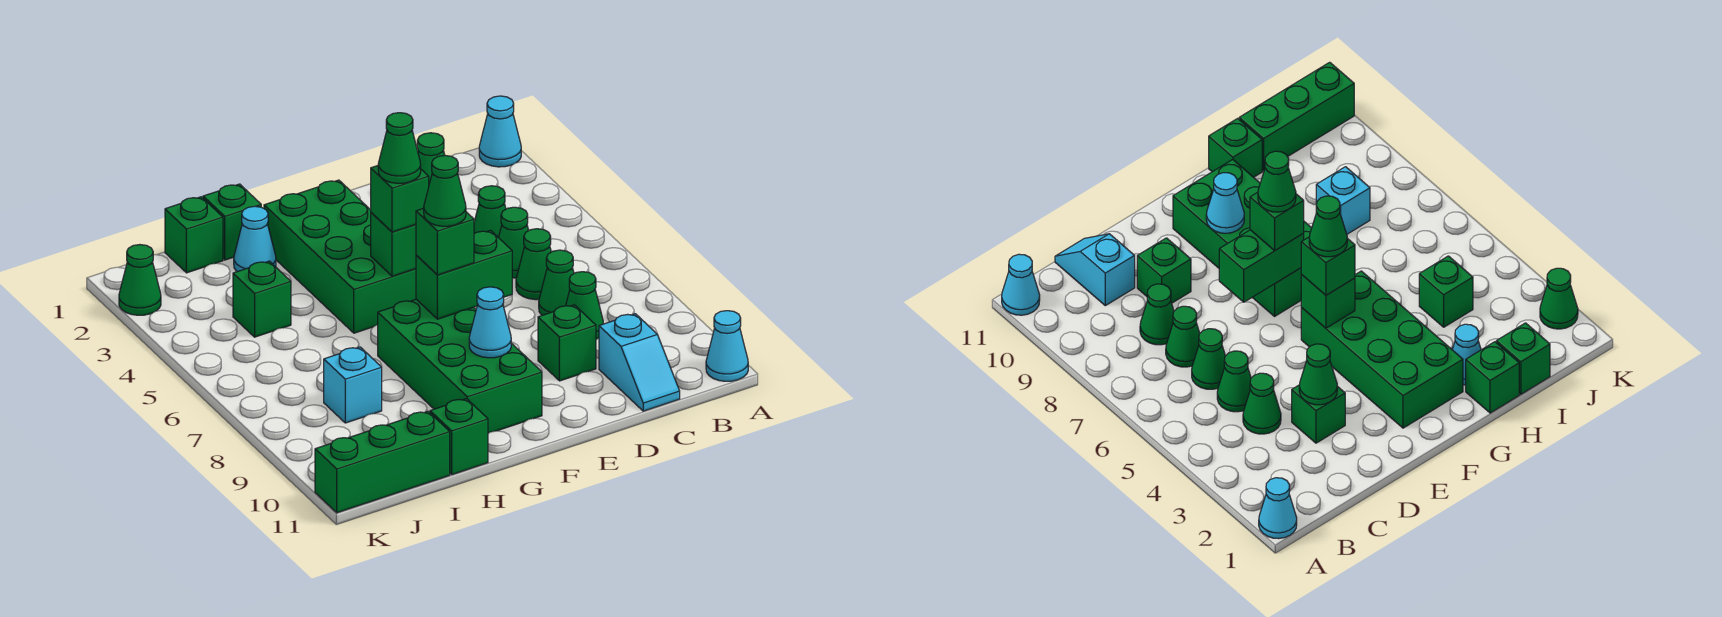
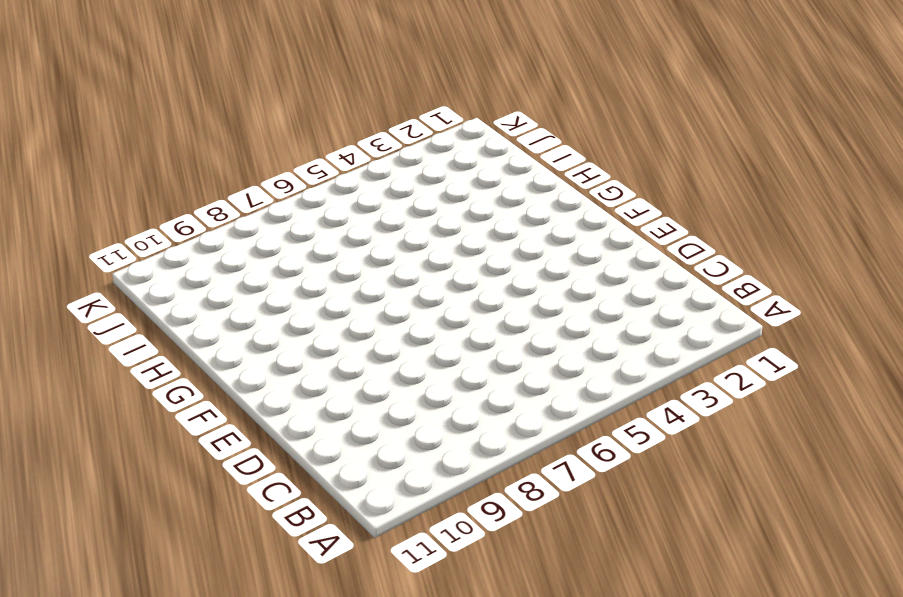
none -> cyan 1x1 cone [479,96,521,167]
none -> cyan 1x1 cone [706,311,748,381]
none -> green 1x1 cone [474,186,506,238]

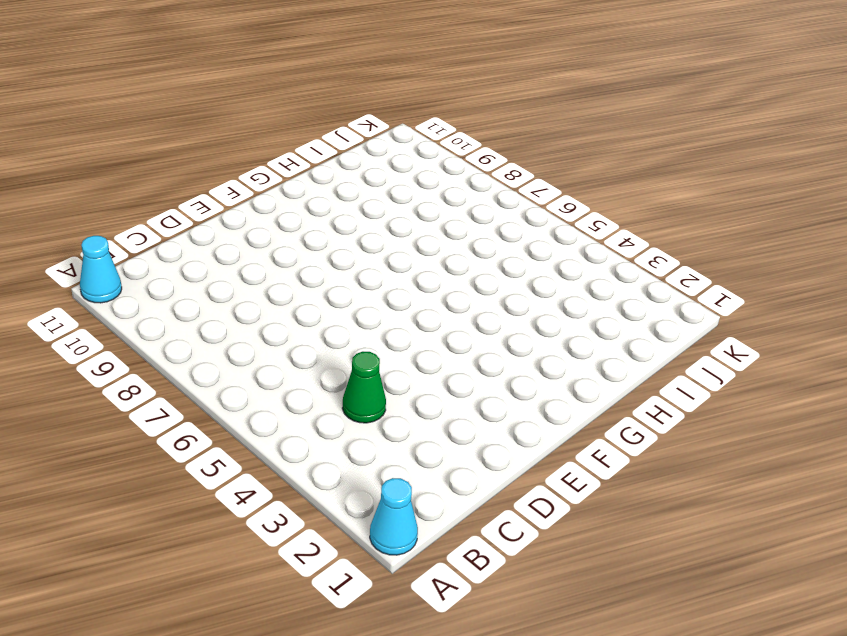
none -> green 1x1 cone [499,207,529,278]
none -> green 1x1 cone [516,229,551,300]
none -> green 1x1 cone [539,250,574,315]

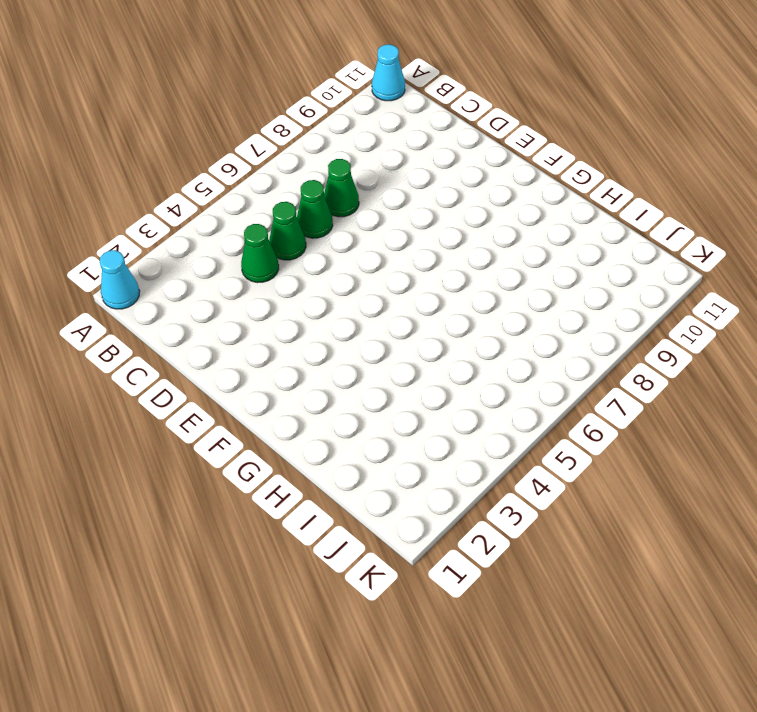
none -> green 1x1 cone [566,272,604,339]
none -> cyan 1x2 slope [599,314,680,411]
none -> green 1x1 brick [1292,385,1345,443]

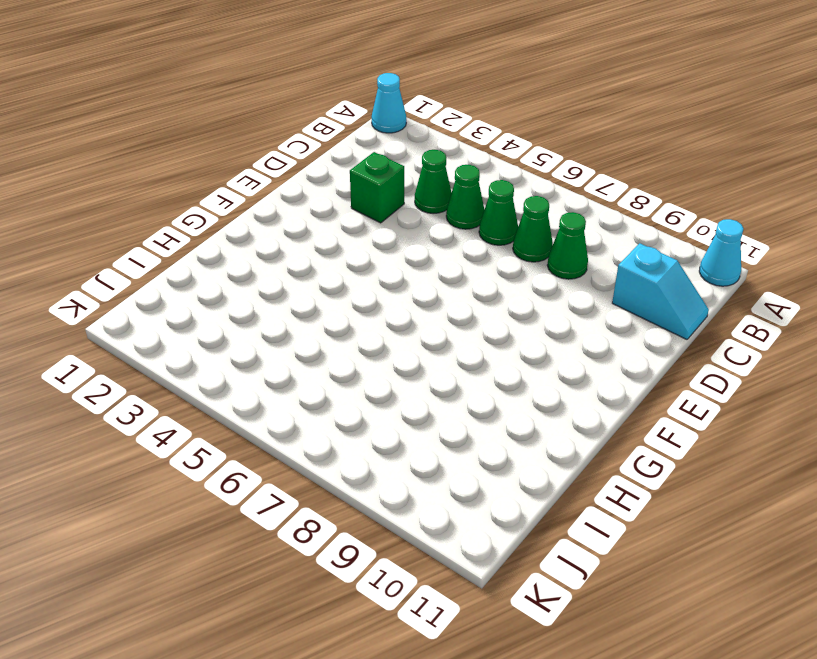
none -> green 1x1 brick [538,305,596,381]
none -> green 2x4 brick [264,180,416,333]
none -> green 2x4 brick [378,299,542,433]

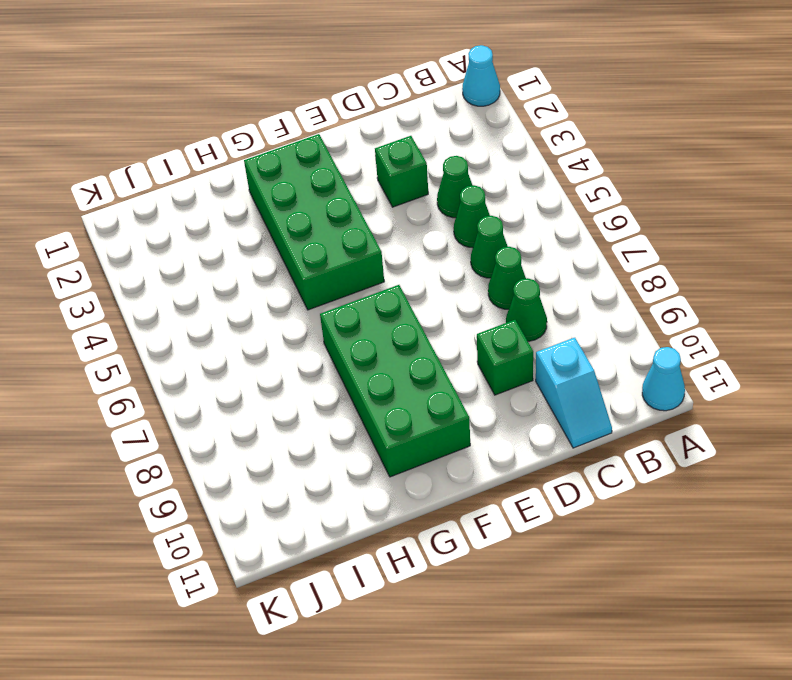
none -> green 1x1 brick [203,184,261,260]
none -> cyan 1x1 cone [234,206,276,272]
none -> green 1x1 brick [430,399,488,475]

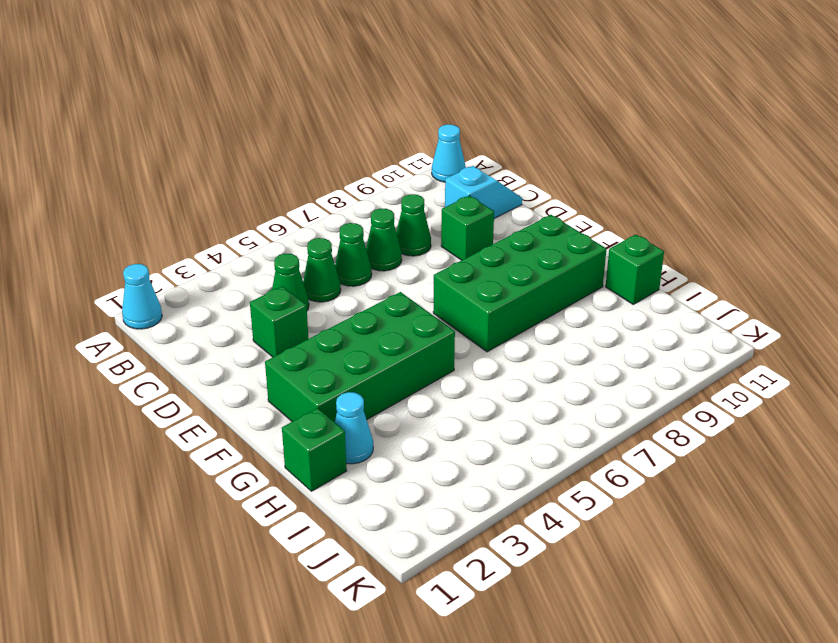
none -> green 1x1 brick [165,197,223,273]
none -> green 1x1 brick [233,261,291,337]
none -> cyan 1x1 brick [324,347,382,423]

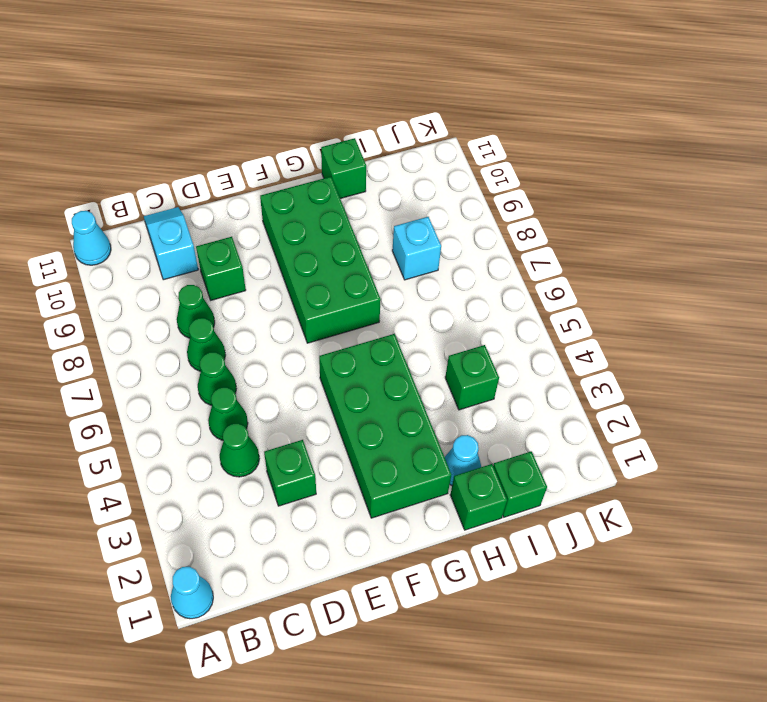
none -> green 1x3 brick [315,411,450,513]
none -> green 1x1 cone [119,245,161,315]
none -> green 1x1 cone [417,133,445,184]

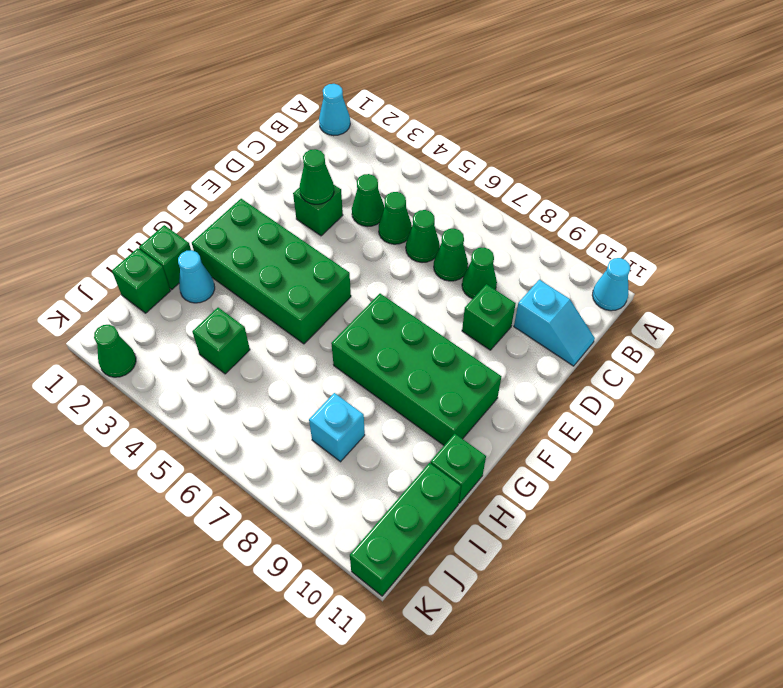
none -> green 1x2 brick [416,230,512,319]
none -> green 1x1 brick [371,213,416,276]
none -> cyan 1x1 cone [469,287,511,358]

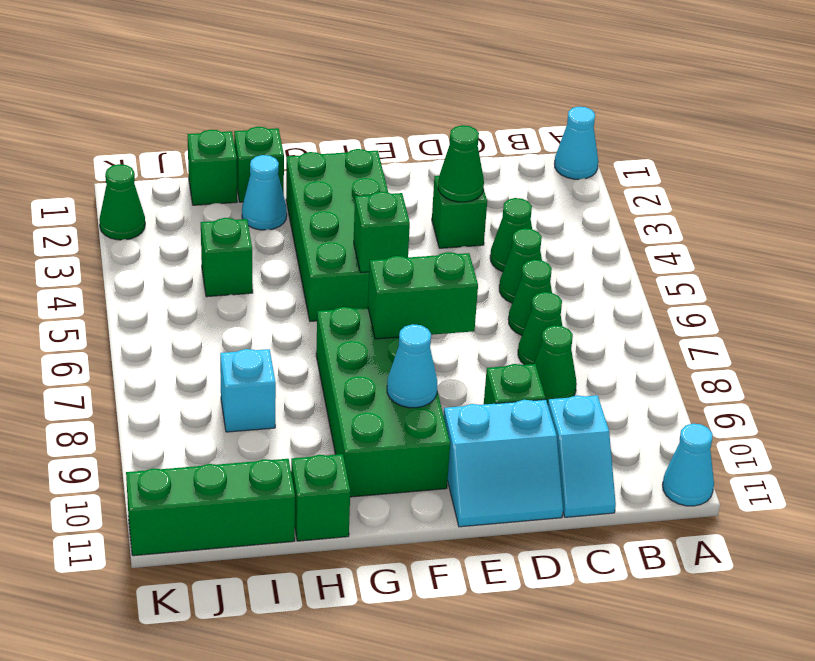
cyan 2x2 slope [443,400,563,527] -> none
none -> green 1x1 brick [371,166,429,232]
none -> green 1x1 brick [416,208,474,275]
none -> green 1x1 cone [378,113,421,183]

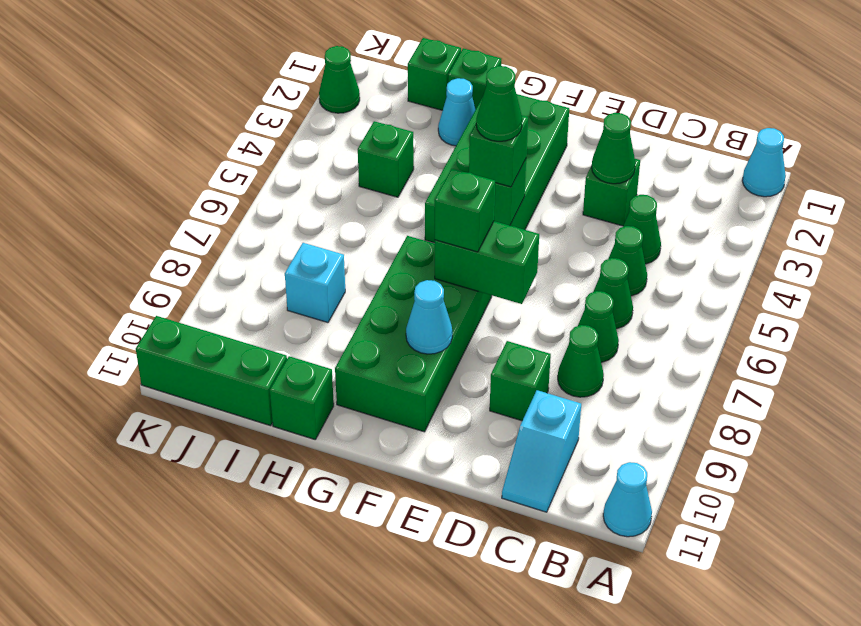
none -> green 1x1 cone [424,155,466,226]

